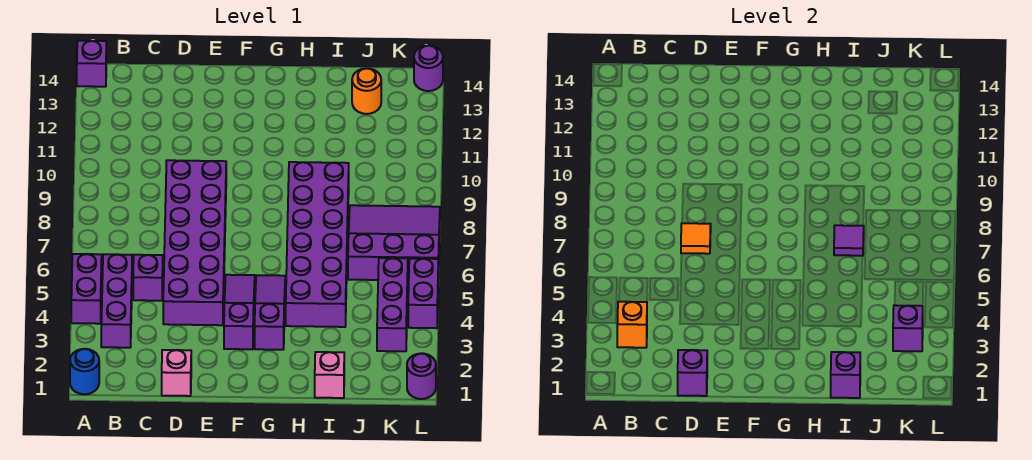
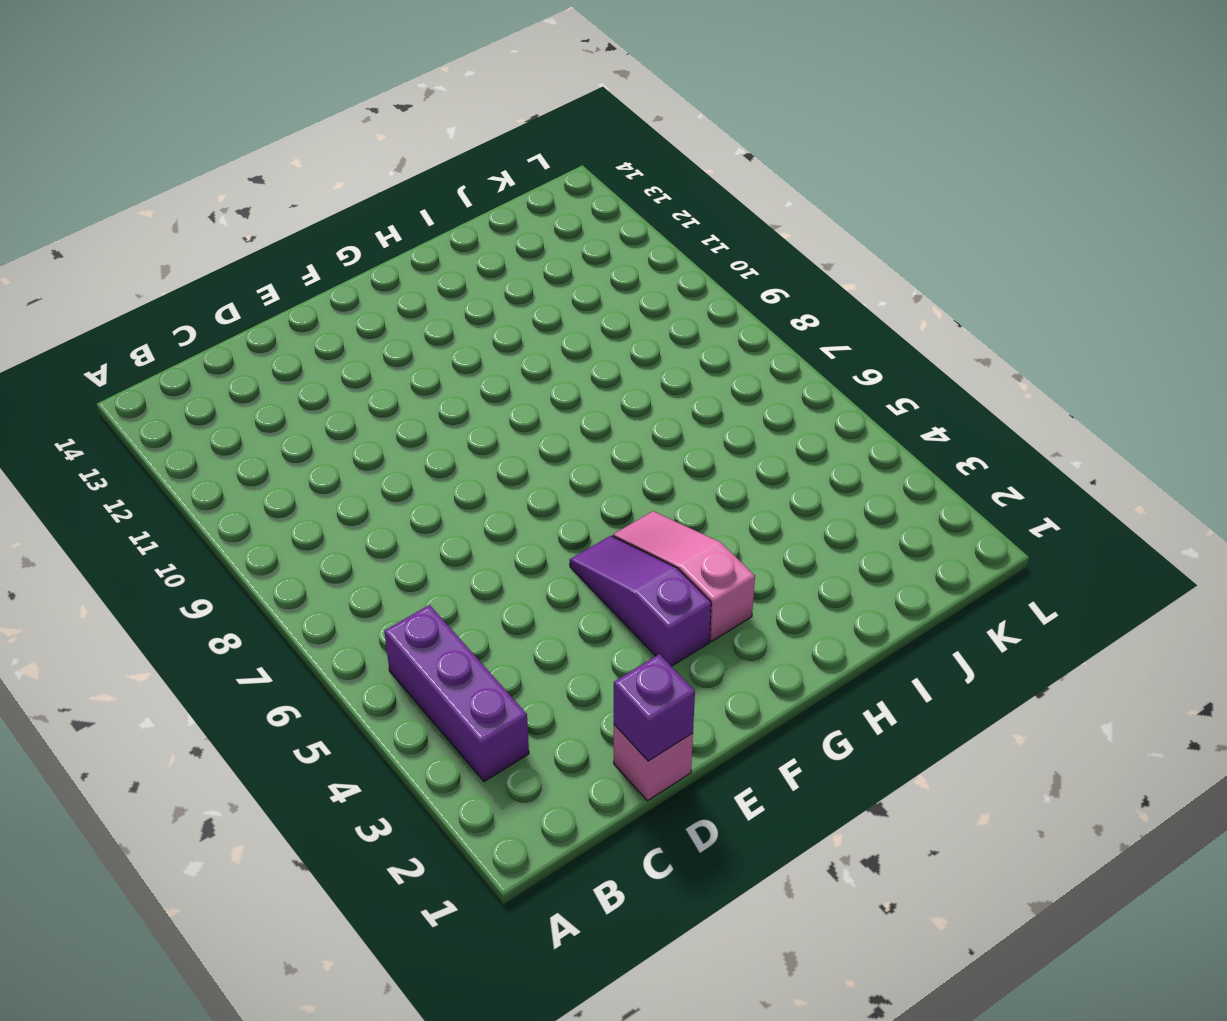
pink 1x3 slope [613,511,755,642] -> purple 1x3 slope [255,275,285,350]
none -> blue 1x1 round brick [70,349,99,394]
none -> purple 1x2 brick [71,254,102,324]
none -> purple 1x1 brick [77,41,106,87]

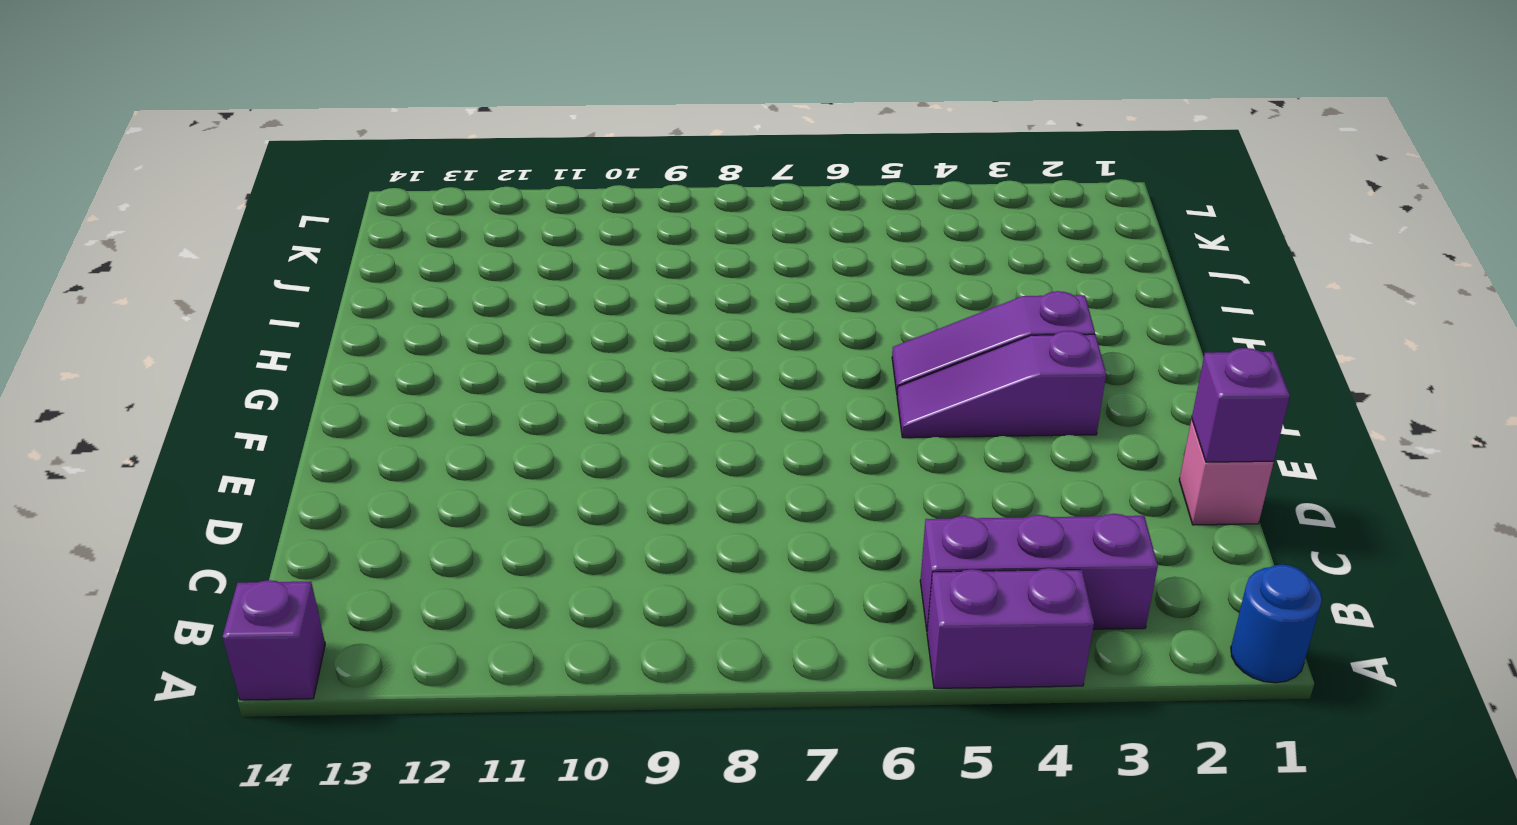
none -> purple 1x1 brick [133,255,163,301]
none -> purple 2x6 brick [163,160,226,325]
none -> purple 2x6 brick [286,162,349,327]

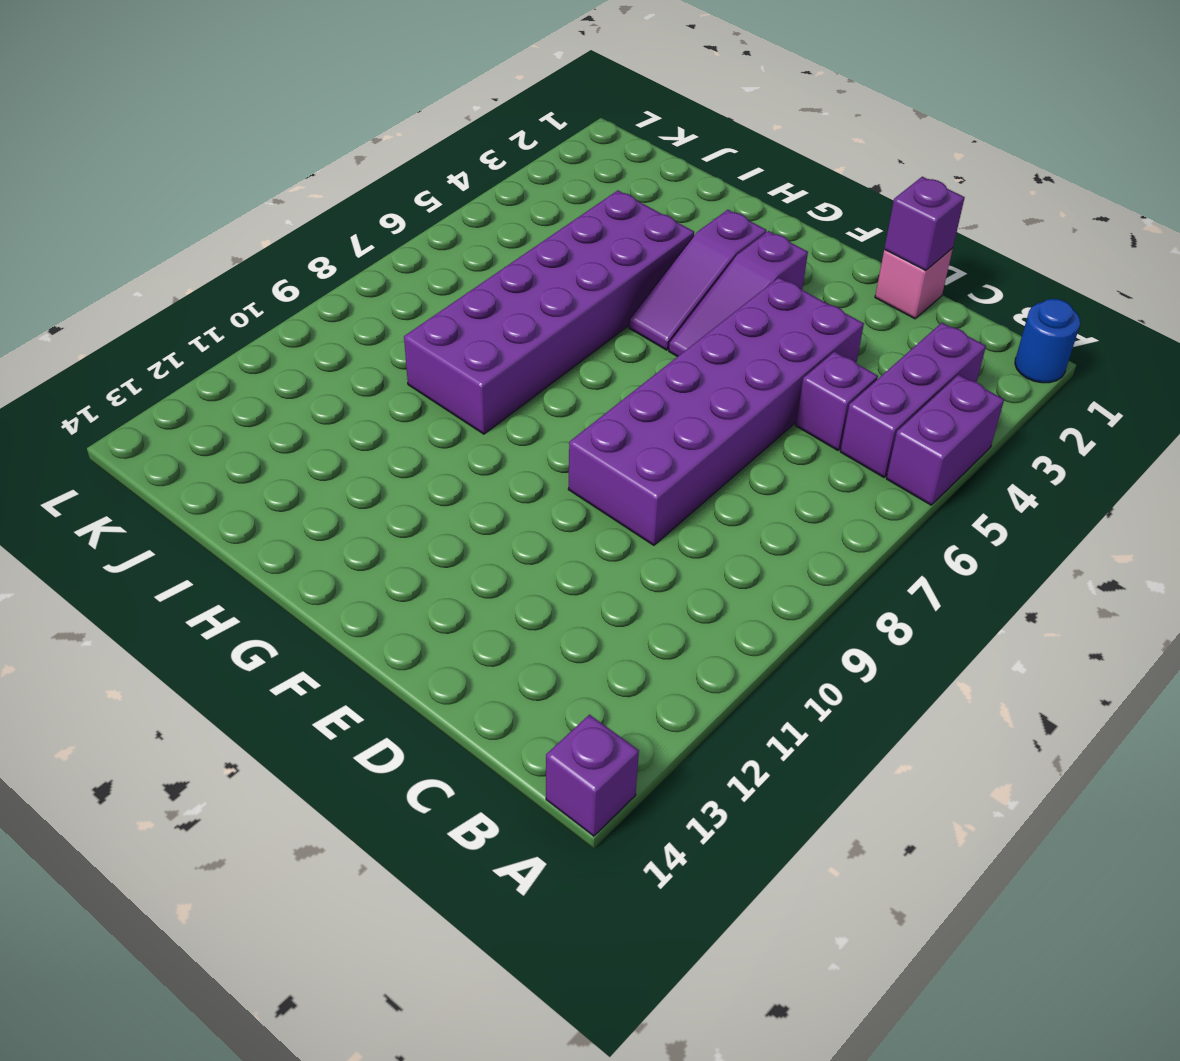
none -> pink 1x1 brick [315,352,344,398]
none -> purple 3x3 slope [348,205,440,280]
none -> orange 1x1 round brick [352,68,381,114]

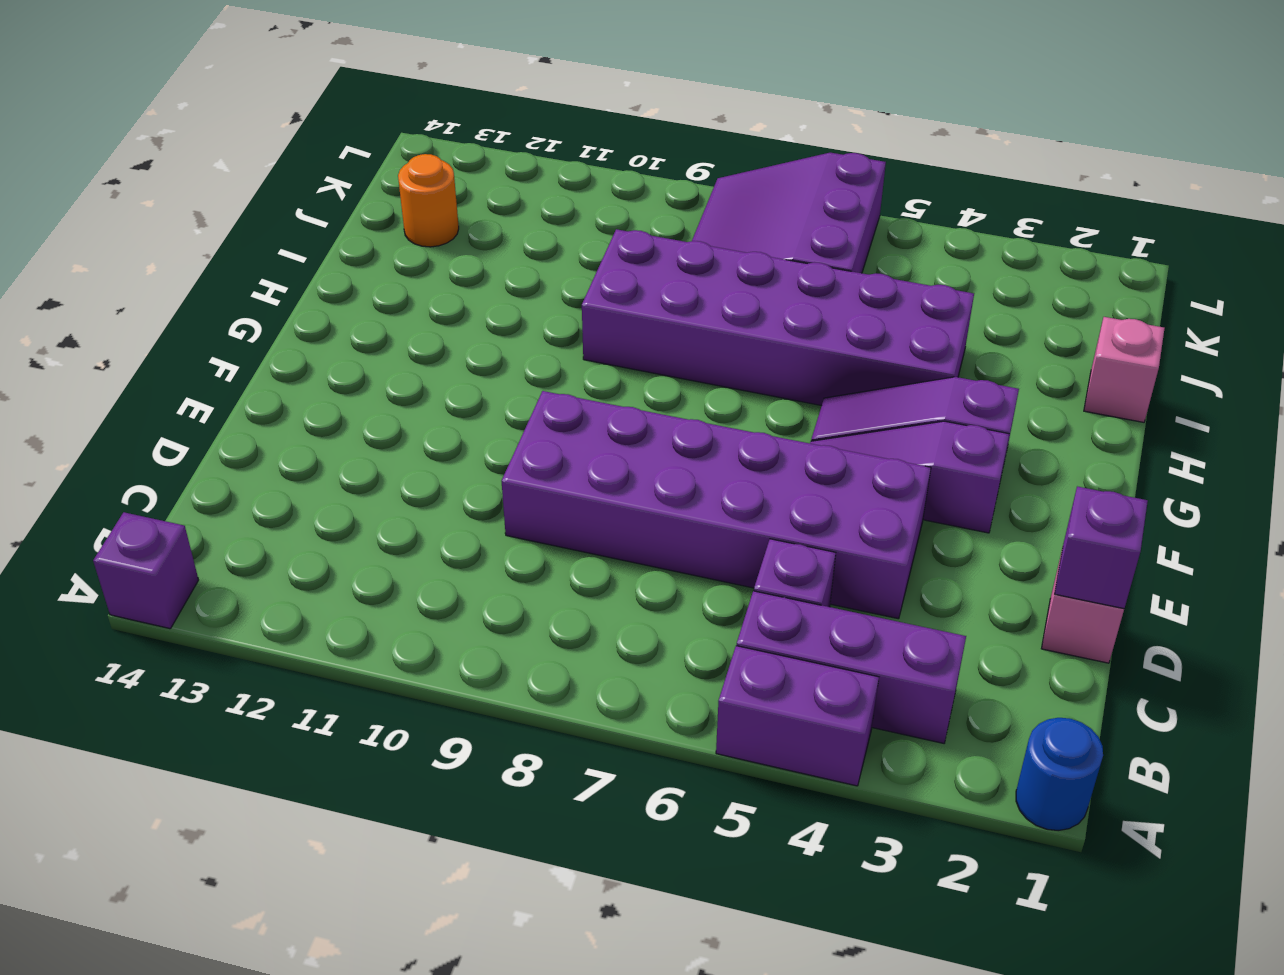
none -> purple 1x3 brick [377,258,408,351]
none -> purple 1x1 round brick [407,353,436,399]
none -> purple 1x2 brick [408,259,438,328]

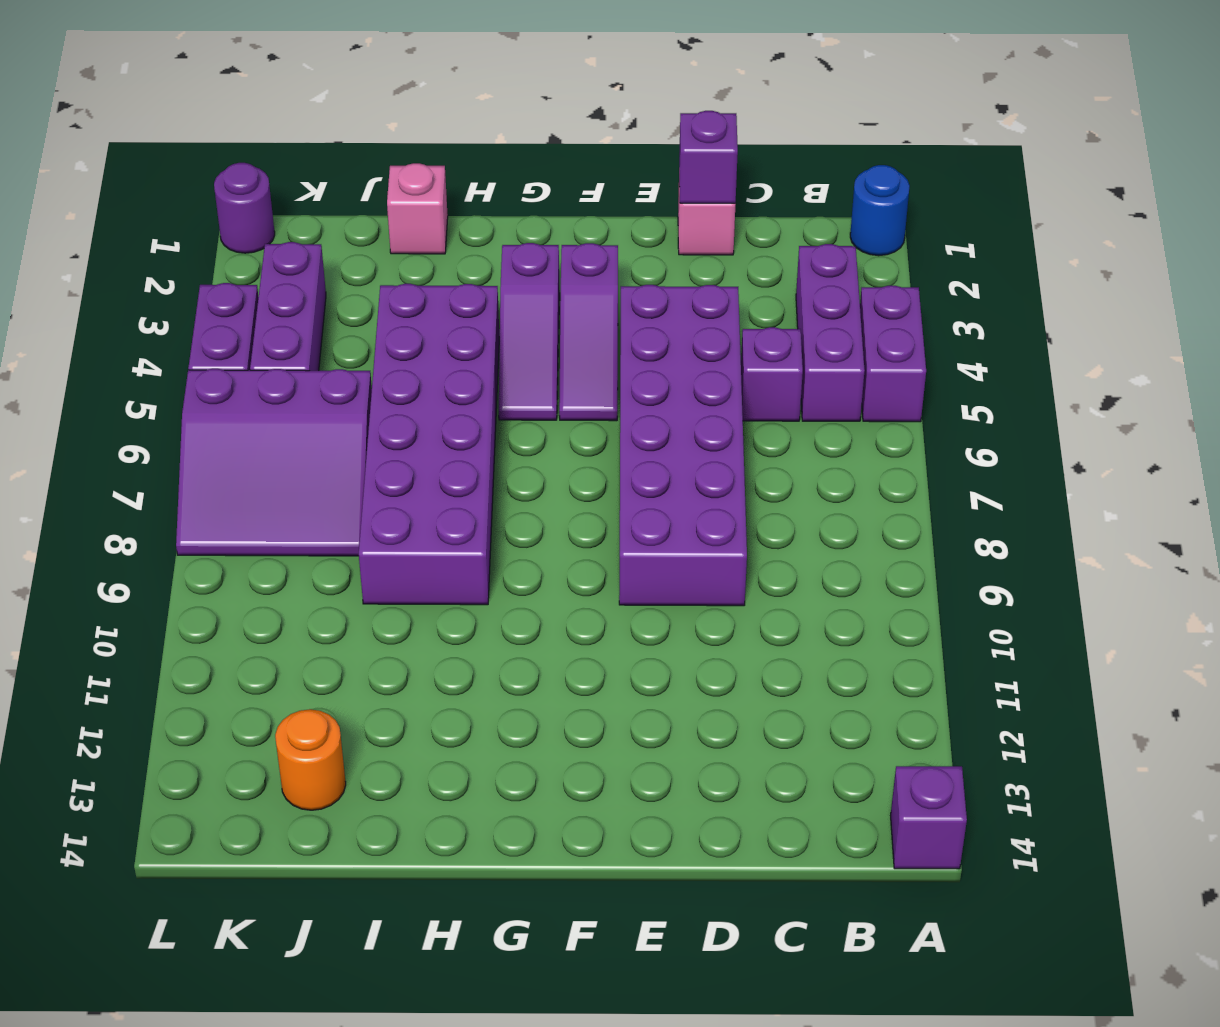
none -> purple 1x1 round brick [414,46,443,91]
none -> orange 1x1 brick [617,302,647,348]
none -> orange 1x1 tile [681,223,711,254]

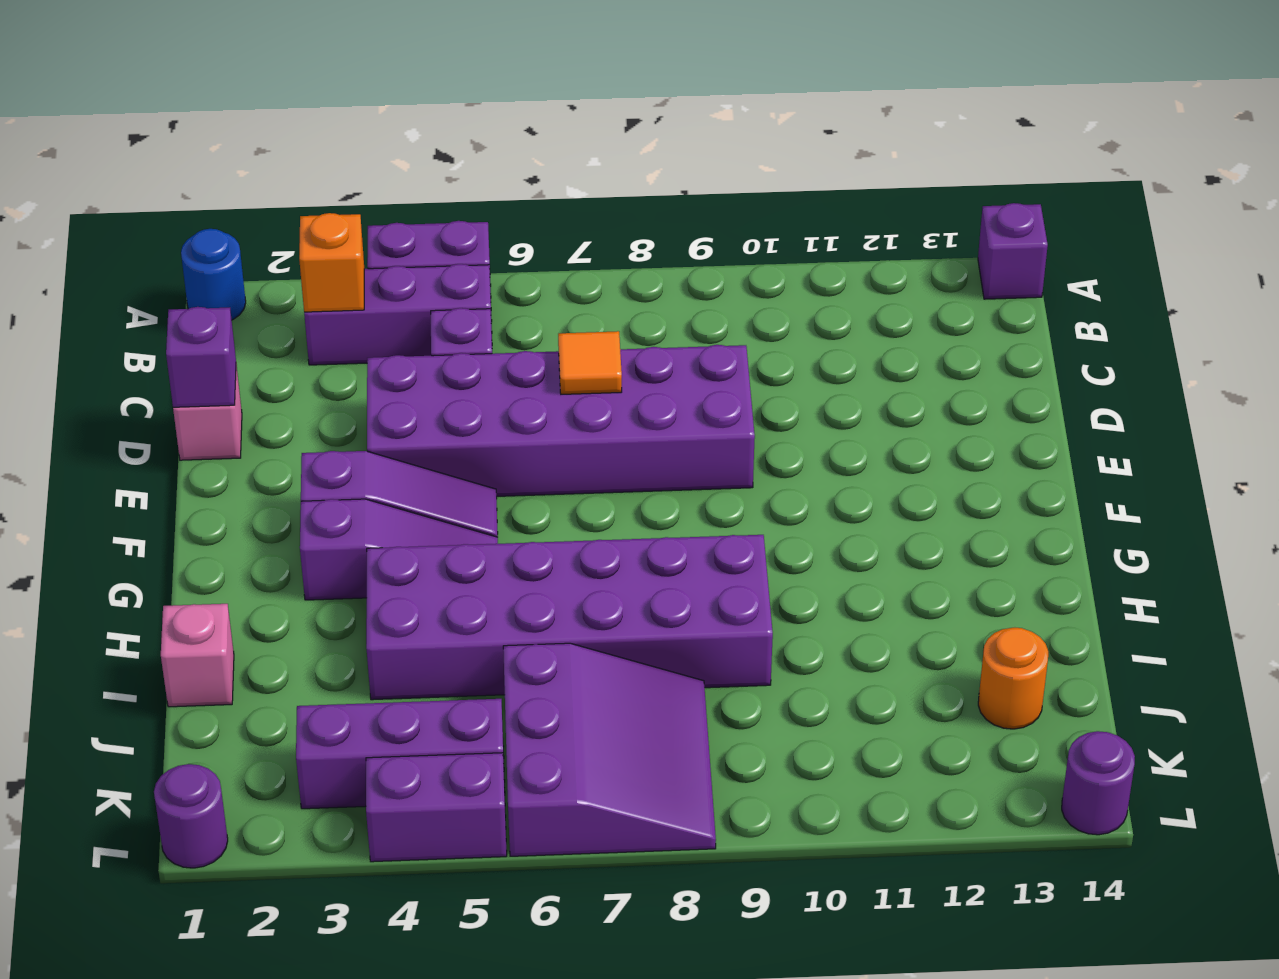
none -> purple 1x1 brick [831,352,860,398]
none -> purple 1x1 tile [834,225,864,256]
none -> purple 1x1 brick [893,305,923,351]

